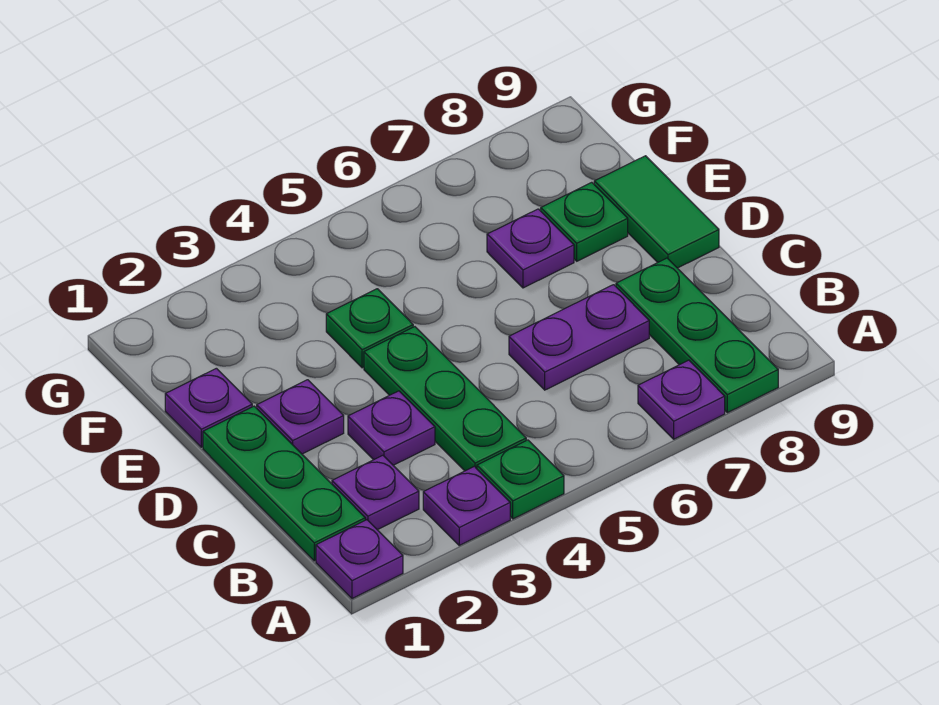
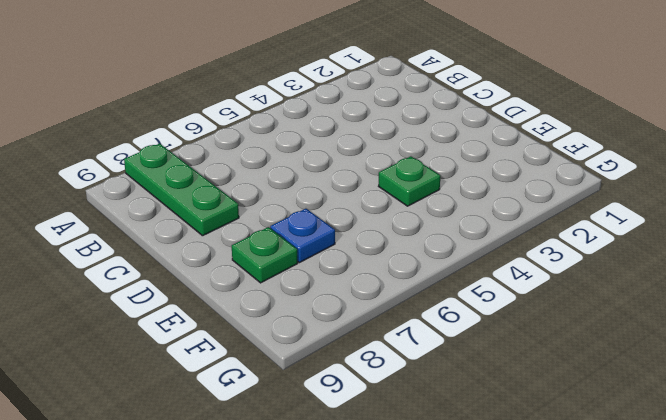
blue 1x1 plate [270,209,335,263] -> purple 1x1 plate [487,209,574,288]
none -> purple 1x1 plate [316,520,403,599]
none -> purple 1x1 plate [423,466,510,545]
none -> green 1x1 plate [477,440,564,519]

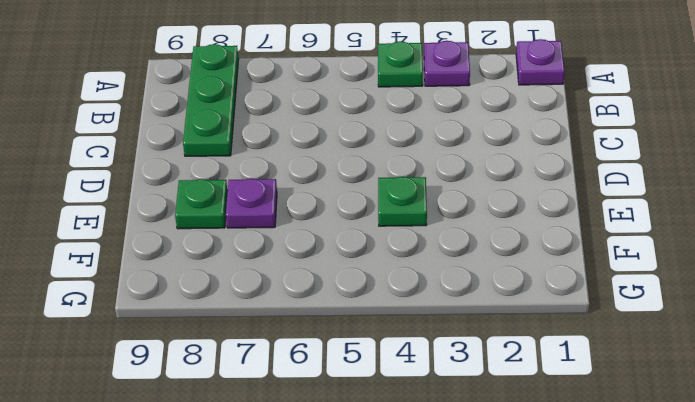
none -> purple 1x1 plate [638,360,725,439]
none -> green 1x3 plate [203,406,365,561]
none -> purple 1x1 plate [332,455,419,530]

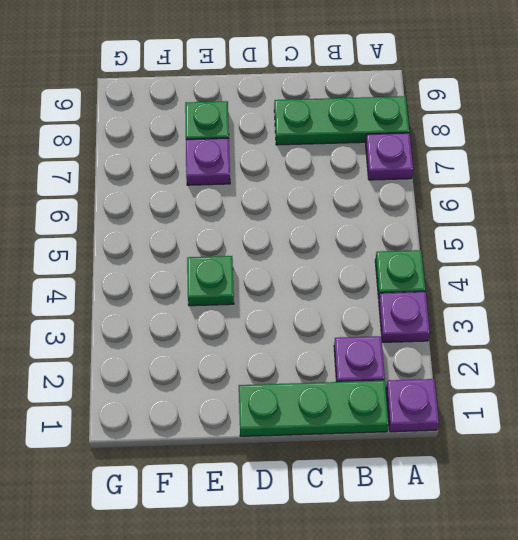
none -> green 1x3 plate [364,327,526,471]
none -> purple 1x1 plate [348,391,435,465]
none -> purple 1x2 plate [509,285,649,390]

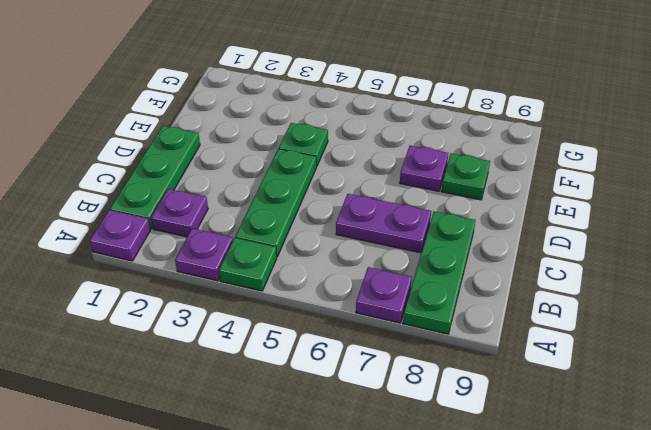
none -> purple 1x1 plate [348,391,435,465]
none -> purple 1x1 plate [257,380,344,454]
none -> green 1x2 tile [594,156,719,268]

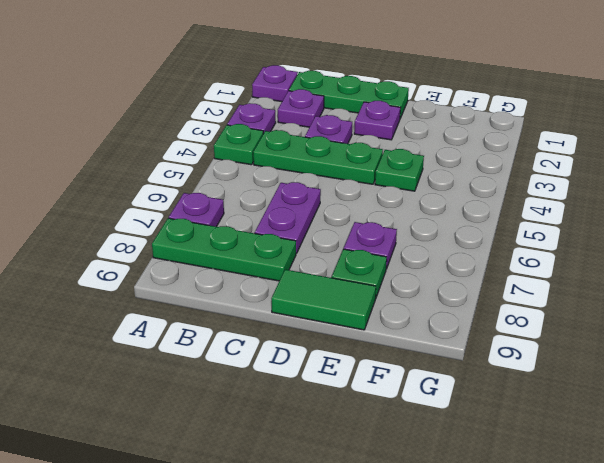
none -> purple 1x1 plate [165,368,252,447]

